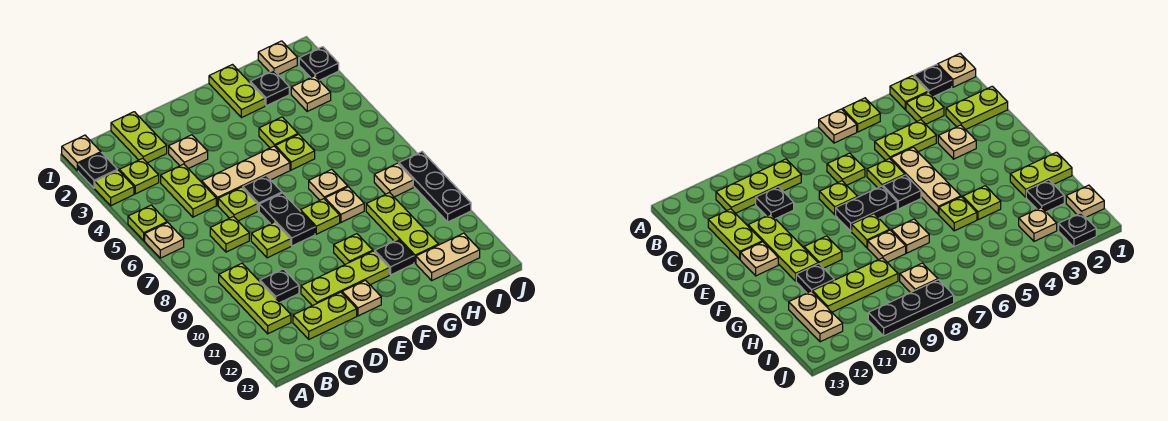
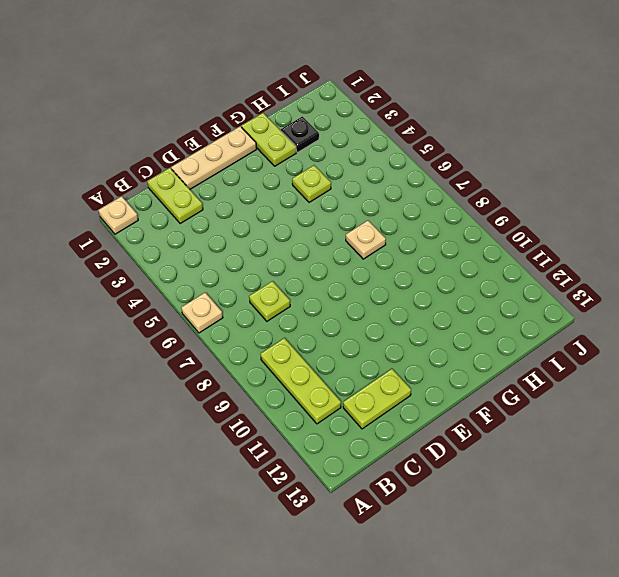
tan 1x3 plate [171,126,257,189] -> tan 1x3 plate moved to [202,146,290,205]
none -> black 1x1 plate [78,153,117,188]
none -> lime 1x1 plate [95,170,134,206]
none -> lime 1x1 plate [128,205,167,241]
none -> lime 1x1 plate [119,158,159,194]

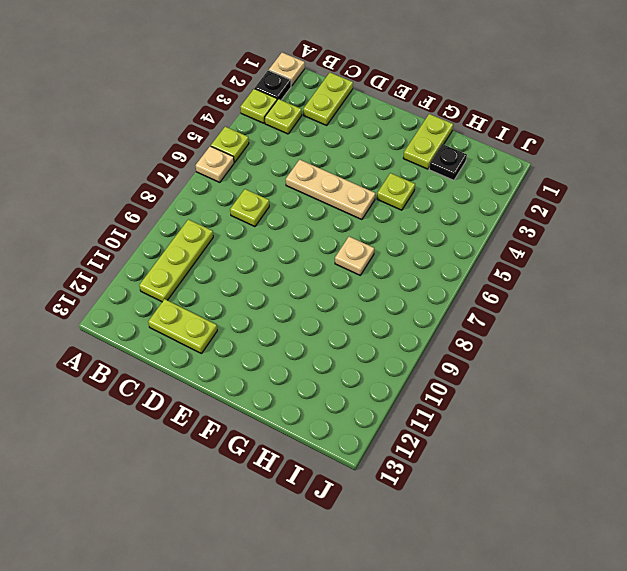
none -> lime 1x2 plate [161,164,216,217]
none -> black 1x1 plate [260,269,299,303]
none -> tan 1x1 plate [169,135,208,169]
none -> lime 1x1 plate [218,187,257,221]

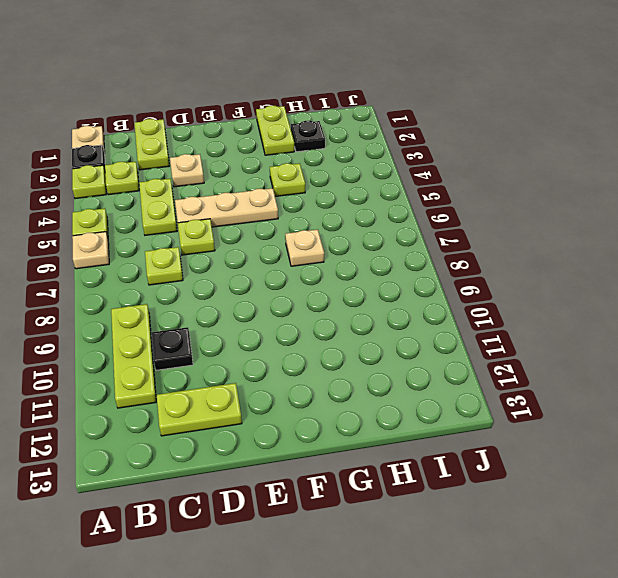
none -> lime 1x1 plate [251,222,291,258]
none -> lime 1x3 plate [301,251,389,306]
none -> black 1x1 plate [243,176,282,211]
none -> black 1x2 plate [259,193,315,246]

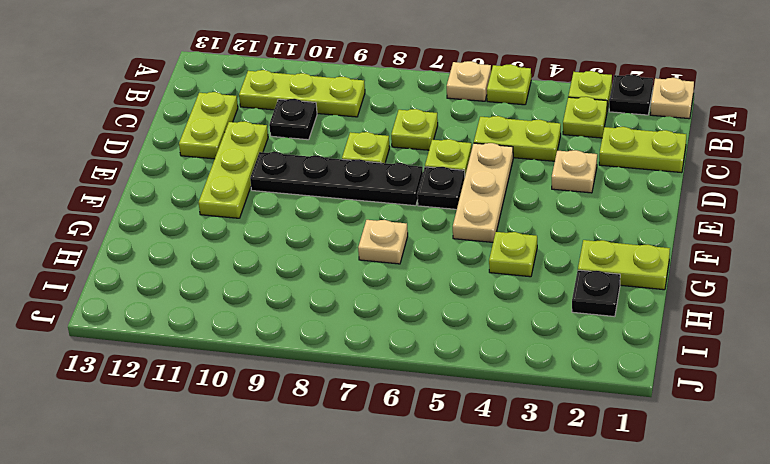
black 1x4 plate [250,152,423,206] -> black 1x2 plate [259,193,315,246]
none -> tan 1x1 plate [342,280,381,316]
none -> lime 1x1 plate [301,199,340,234]
none -> lime 1x1 plate [334,234,373,264]
none -> lime 1x1 plate [275,134,315,170]

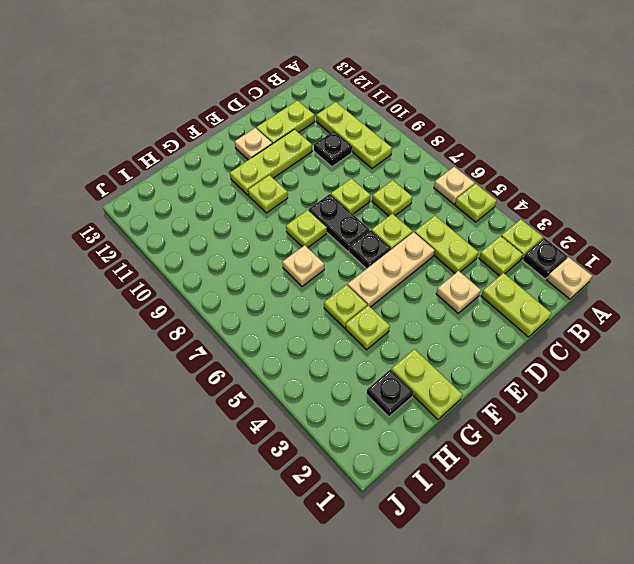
none -> tan 1x1 plate [325,187,364,222]
none -> black 1x1 plate [375,239,414,275]
none -> lime 1x3 plate [366,193,438,263]
none -> tan 1x2 plate [416,233,480,280]

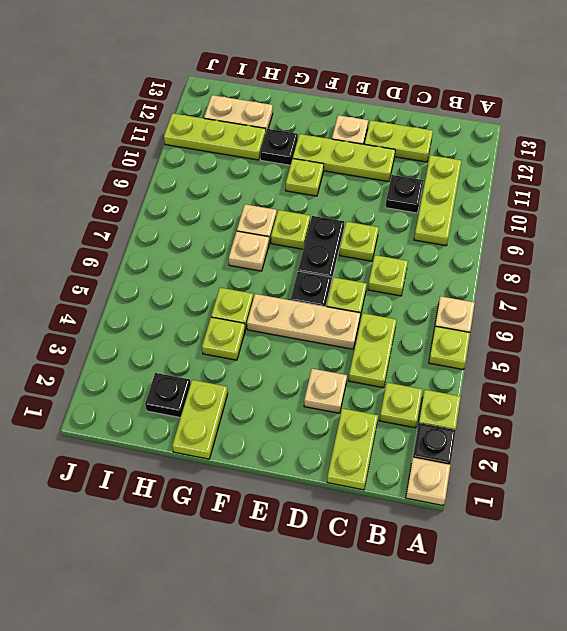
lime 1x3 plate [164,113,266,160] -> lime 1x3 plate turned to [366,193,438,263]
none -> tan 1x1 plate [258,41,297,75]
none -> tan 1x1 plate [291,76,331,111]
none -> tan 1x1 plate [374,163,413,197]
none -> black 1x1 plate [299,47,339,80]

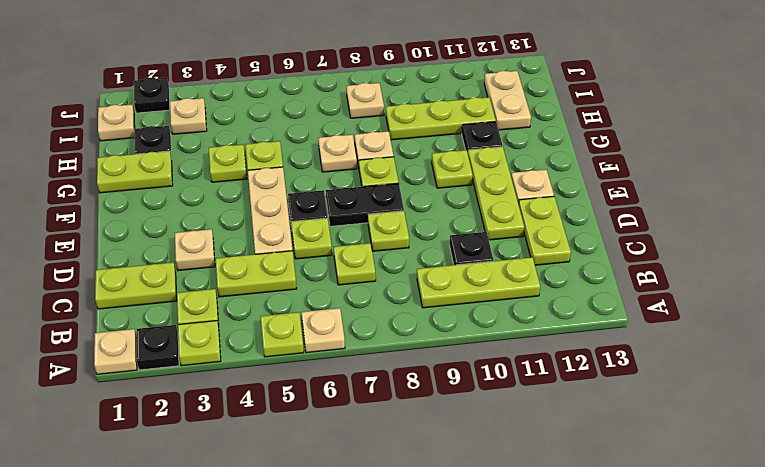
none -> black 1x3 plate [399,152,471,222]

